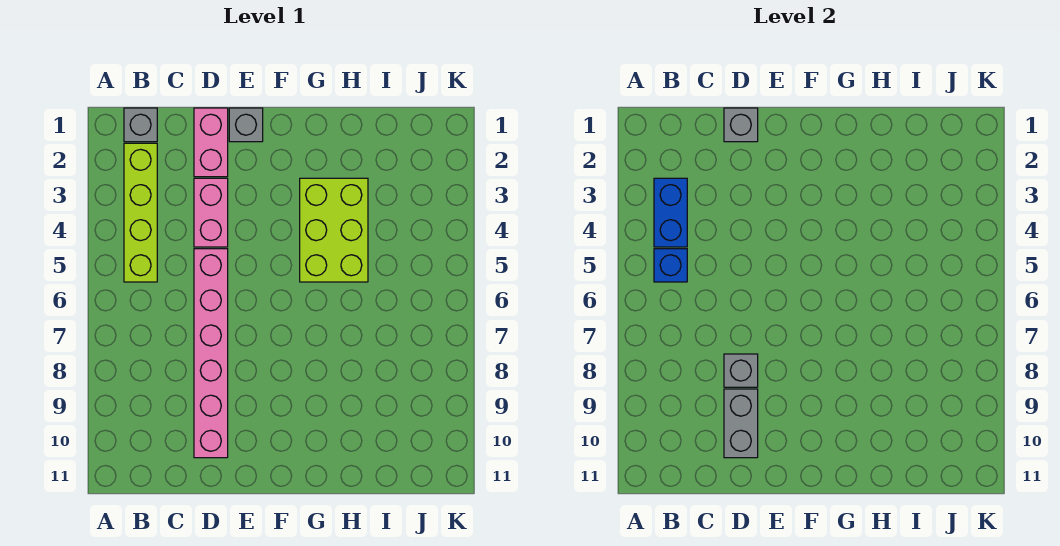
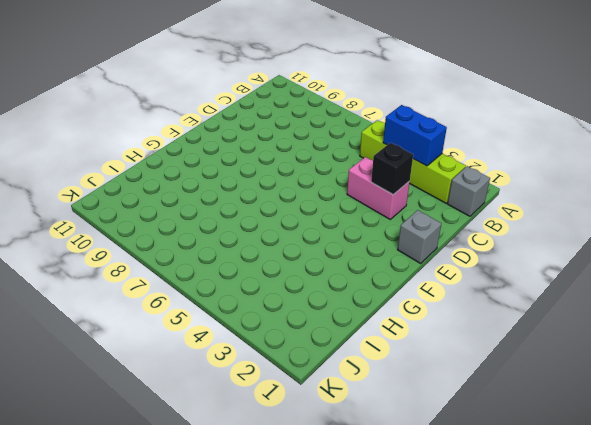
black 1x1 brick [371,143,413,195] -> none
none -> pink 1x2 brick [194,108,228,177]
none -> pink 1x6 brick [194,249,228,458]
none -> lime 2x3 brick [300,178,368,282]

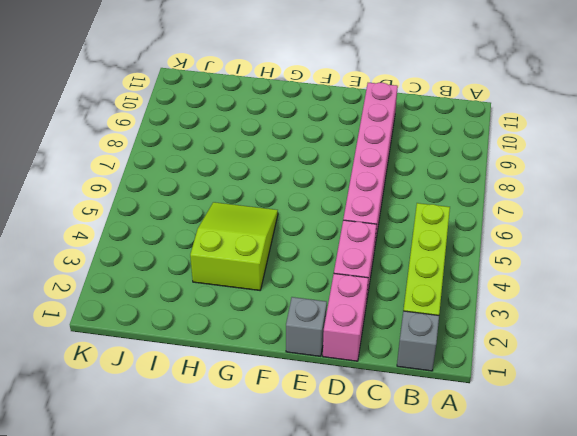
lime 2x3 slope [190,202,278,290] -> lime 2x3 brick [300,178,368,282]
none -> blue 1x2 brick [654,178,687,247]
none -> blue 1x1 brick [654,249,687,282]
none -> grey 1x1 brick [724,108,758,142]

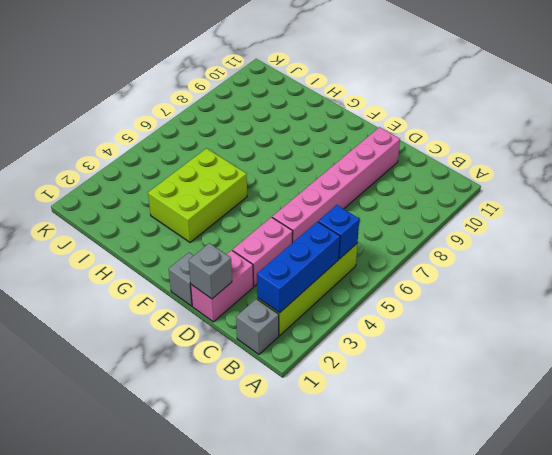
blue 1x3 brick [257,222,340,313] -> blue 1x2 brick [654,178,687,247]
none -> grey 1x1 brick [724,354,758,387]
none -> grey 1x2 brick [724,389,758,458]

